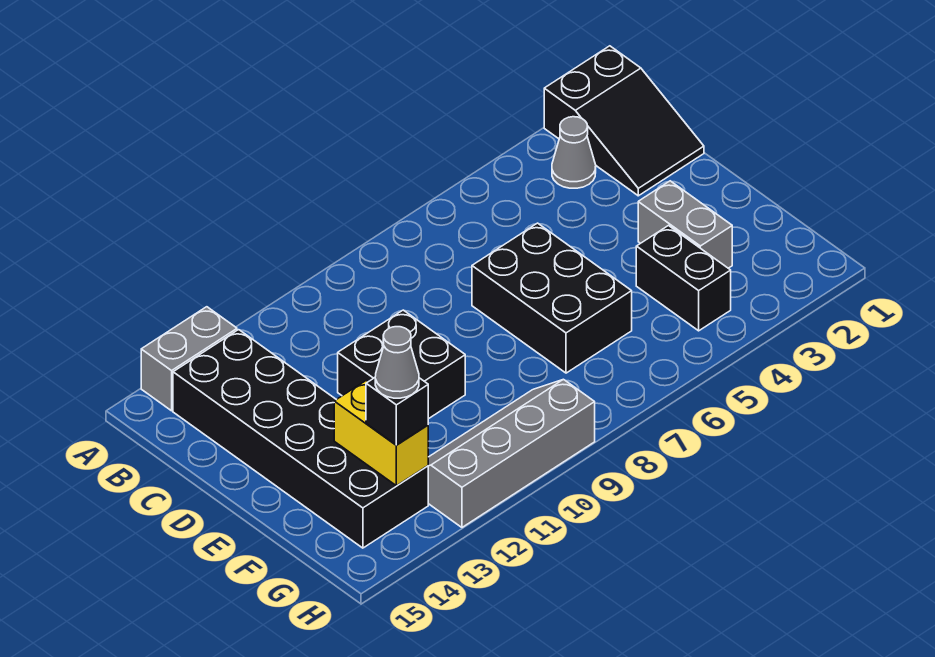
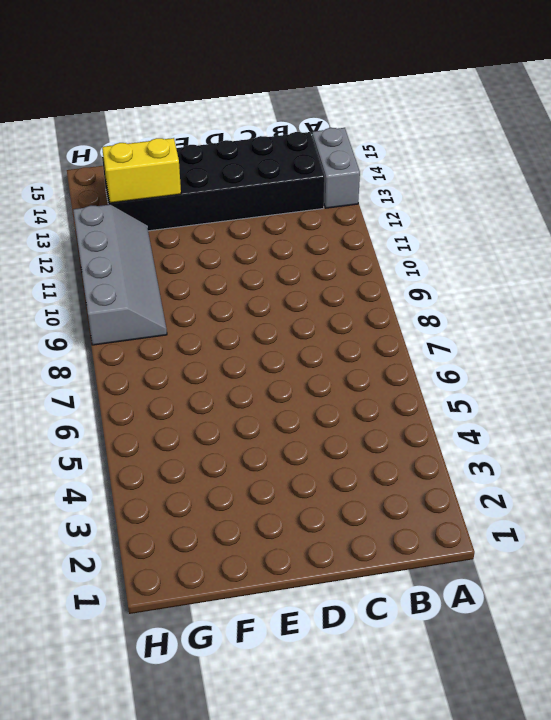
none -> black 2x3 slope [544,46,704,196]
none -> grey 1x1 cone [552,117,596,188]
none -> black 2x3 brick [472,223,632,373]

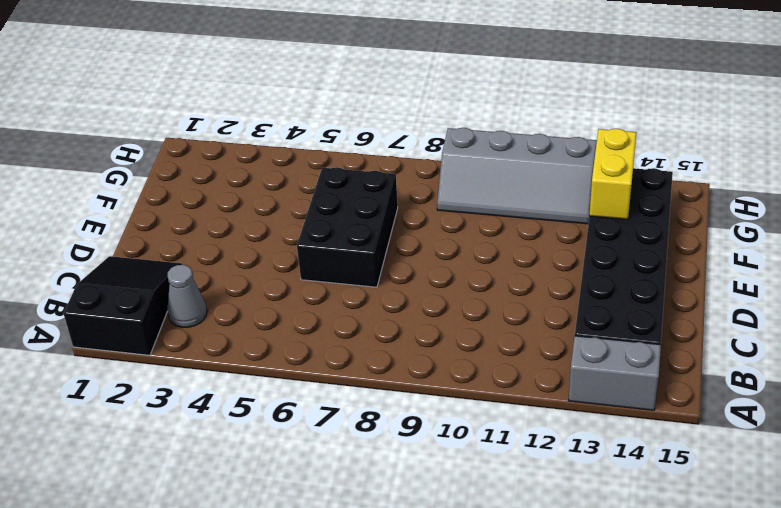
none -> black 2x2 brick [338,310,465,419]
none -> grey 1x2 brick [638,181,732,268]
none -> black 1x2 brick [636,226,731,331]

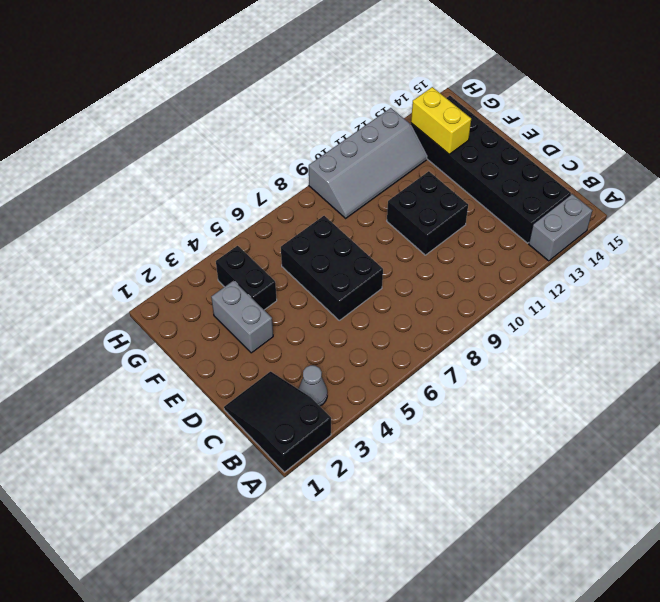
none -> black 1x1 brick [366,378,428,445]
none -> grey 1x1 cone [375,327,419,398]

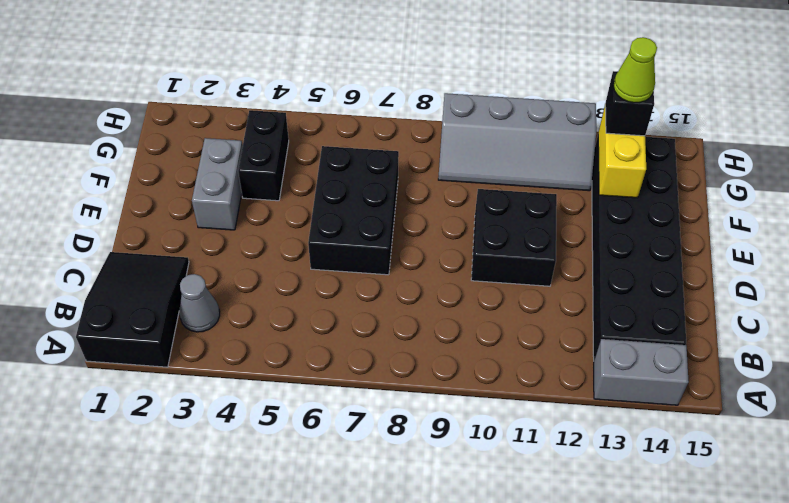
lime 1x1 cone [613,37,657,103] -> grey 1x1 cone [375,327,419,398]

